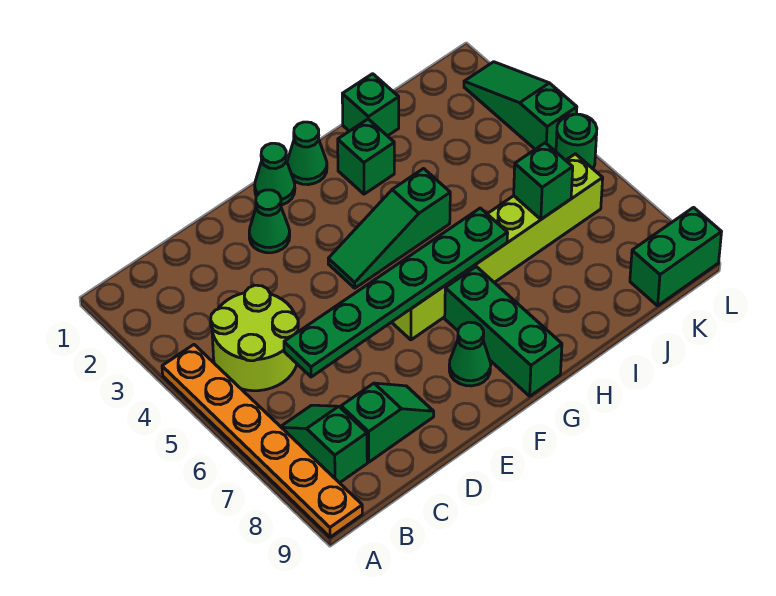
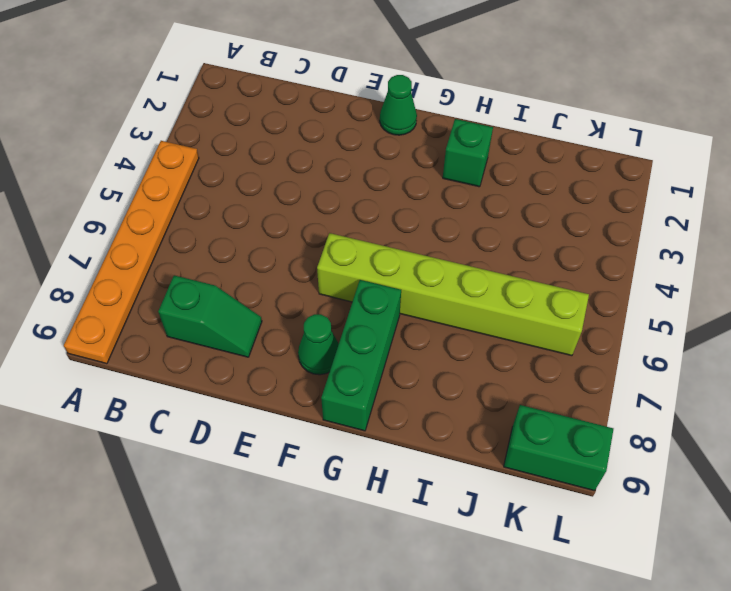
none -> lime 2x2 round brick [211,285,298,391]
none -> green 1x2 slope [281,405,367,483]
none -> green 1x1 cone [249,190,290,253]

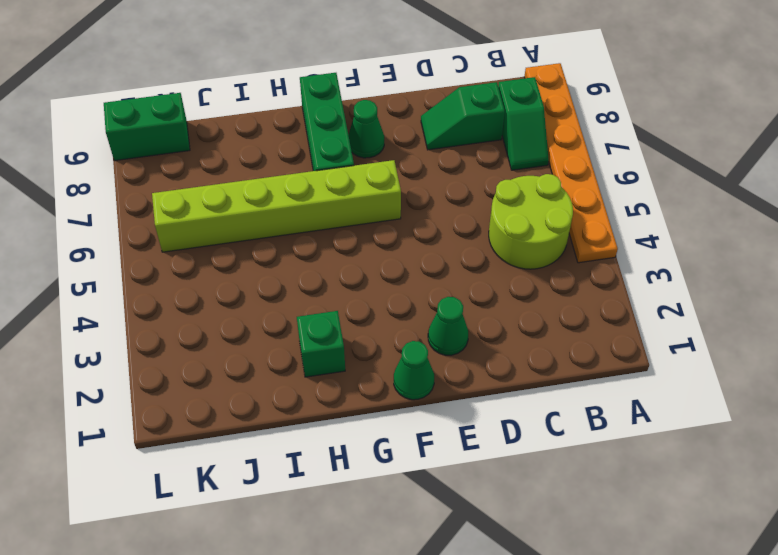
none -> green 1x3 slope [328,169,450,288]
none -> green 1x1 cone [287,122,327,185]
none -> green 1x1 brick [342,74,399,136]

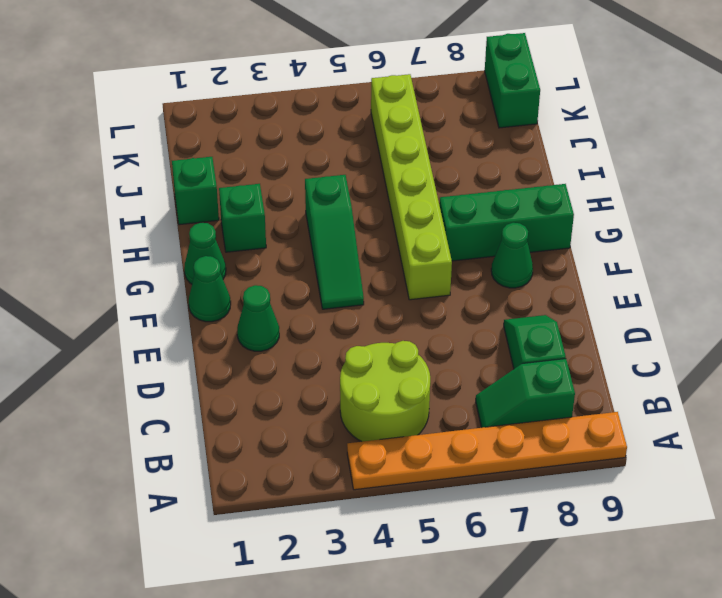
none -> green 1x3 slope [464,62,577,152]
none -> green 1x1 round brick [556,114,597,169]
none -> green 1x6 plate [284,208,508,377]

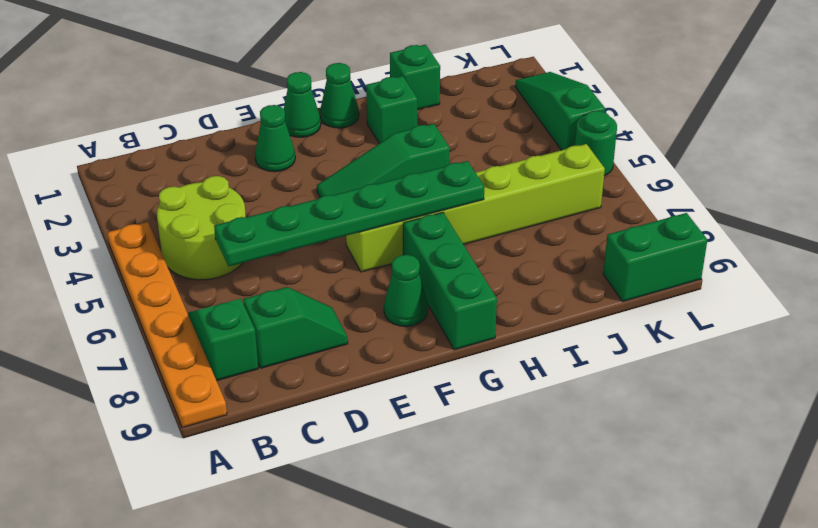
none -> green 1x1 brick [514,143,573,219]

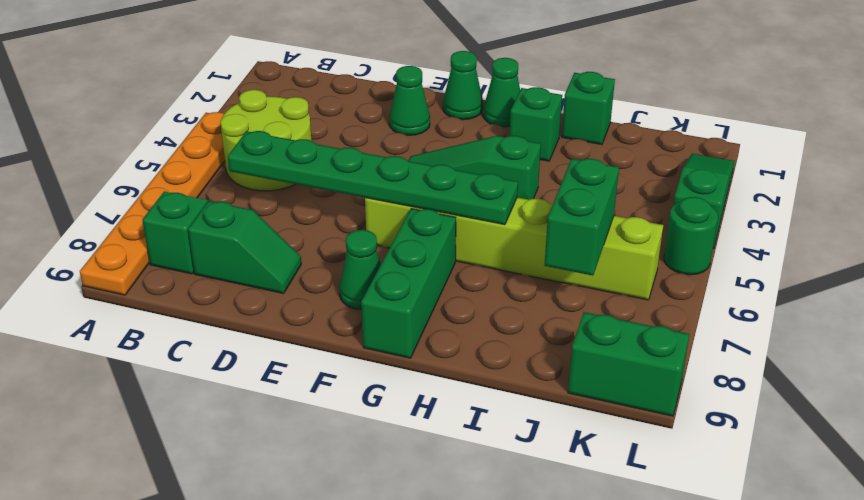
green 1x2 brick [544,159,619,276] -> green 1x1 brick [514,143,573,219]

